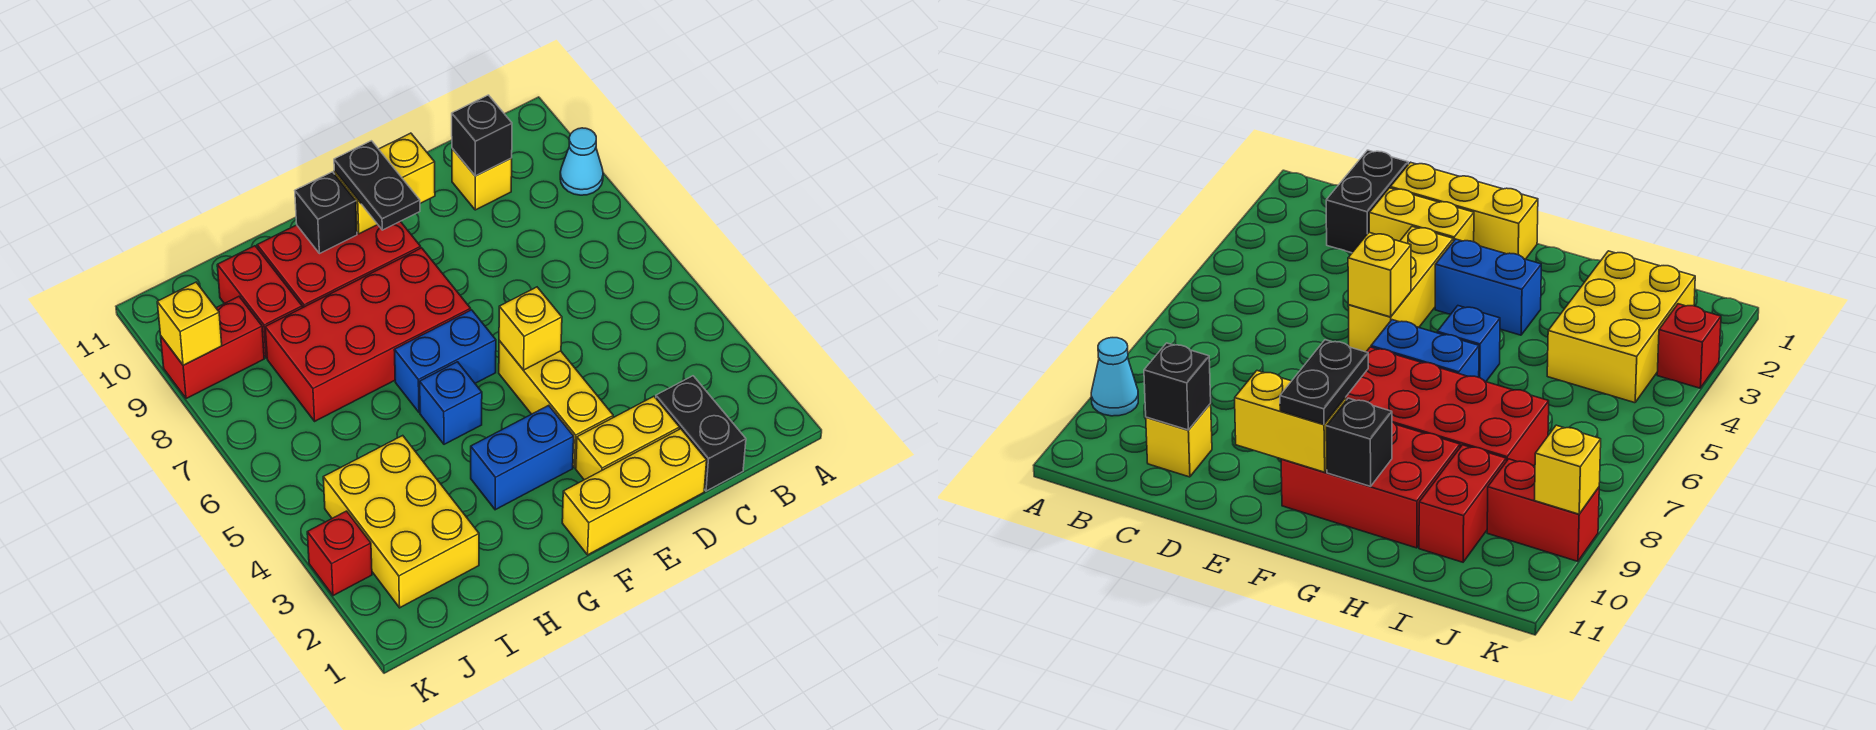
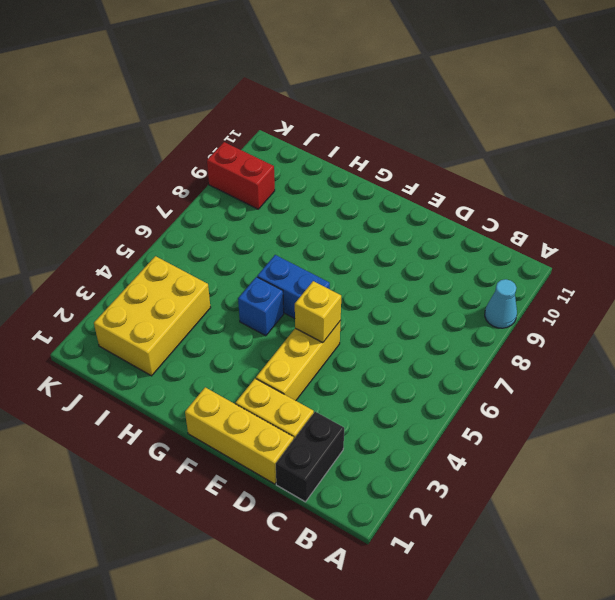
none -> yellow 1x1 brick [452,148,512,210]
none -> blue 1x2 brick [471,405,574,510]
none -> red 2x4 brick [265,248,471,421]

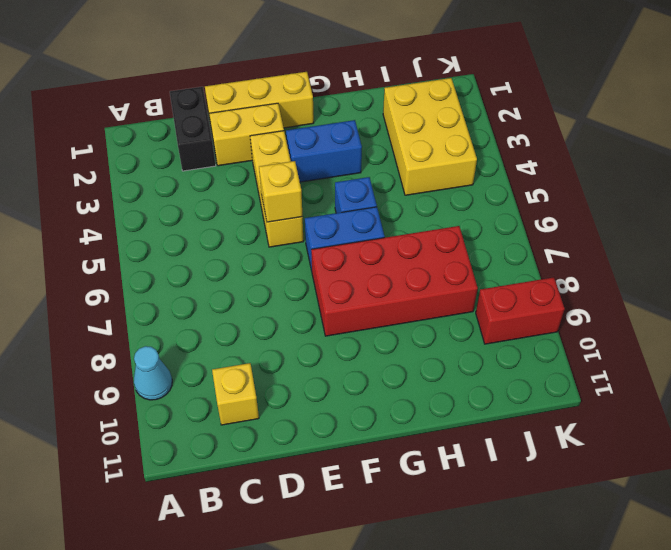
none -> red 2x3 brick [257,221,421,308]
none -> red 1x2 brick [217,246,302,358]
none -> red 1x1 brick [307,511,372,596]

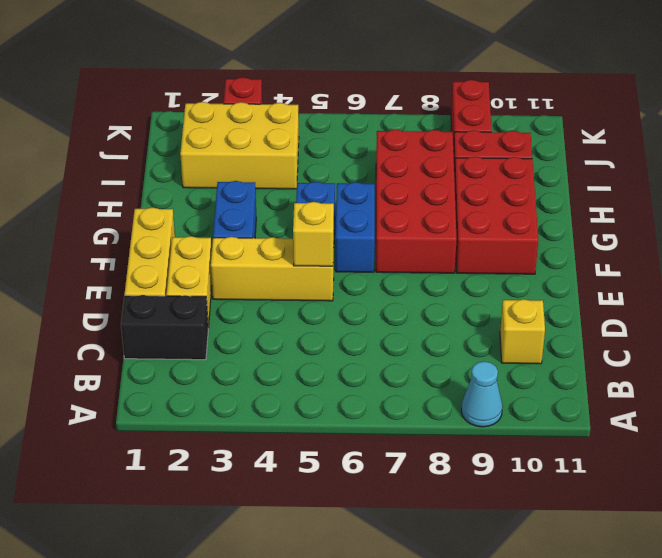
none -> black 1x1 brick [452,95,512,176]
none -> yellow 1x2 brick [334,133,435,234]
none -> black 1x1 brick [295,172,357,254]

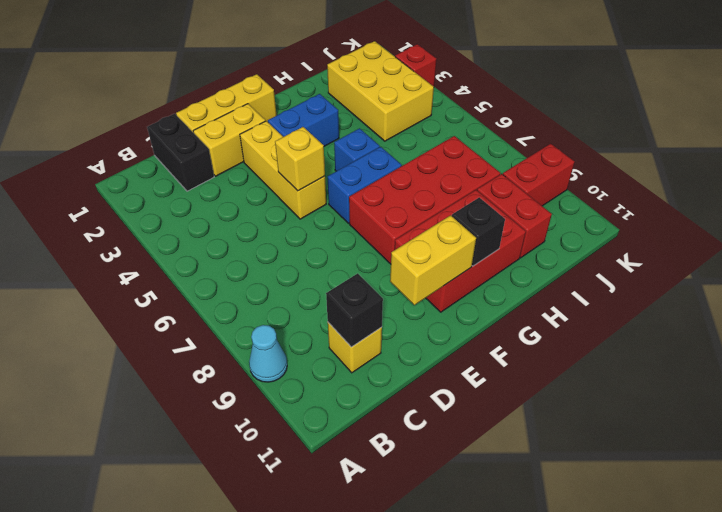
none -> yellow 1x1 brick [157,282,222,365]
none -> black 1x2 plate [334,141,420,230]

